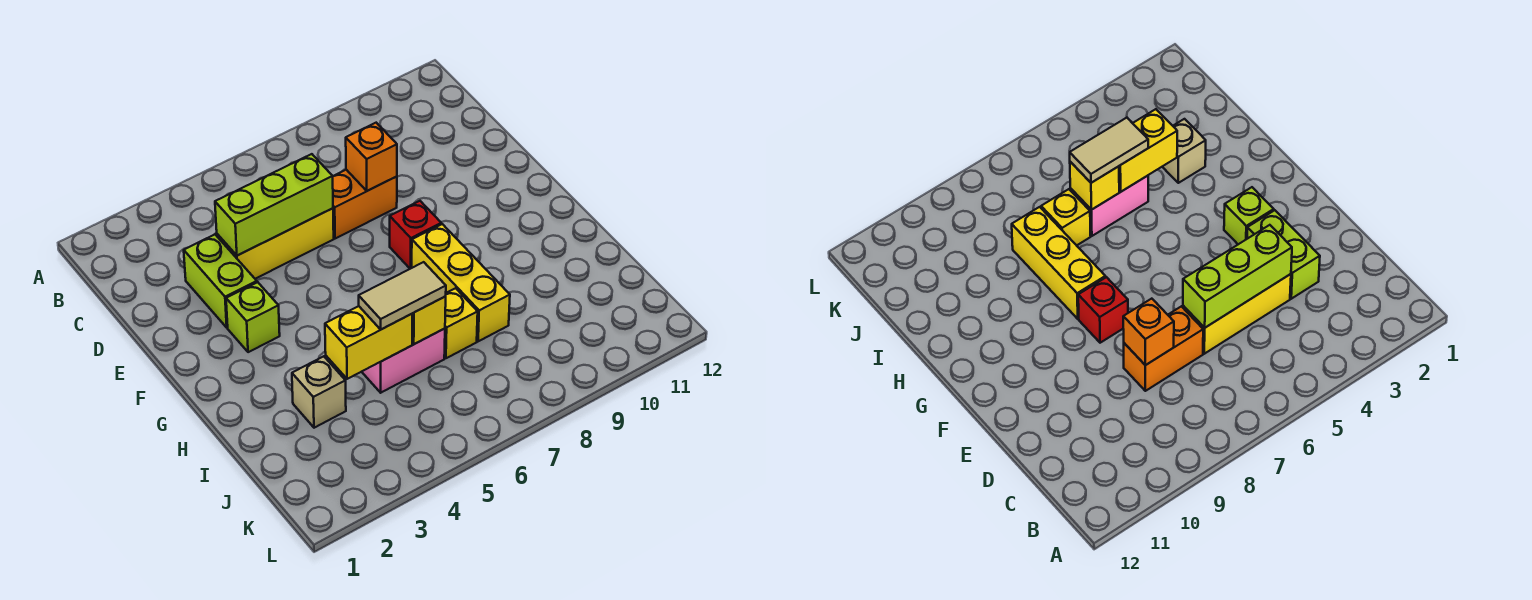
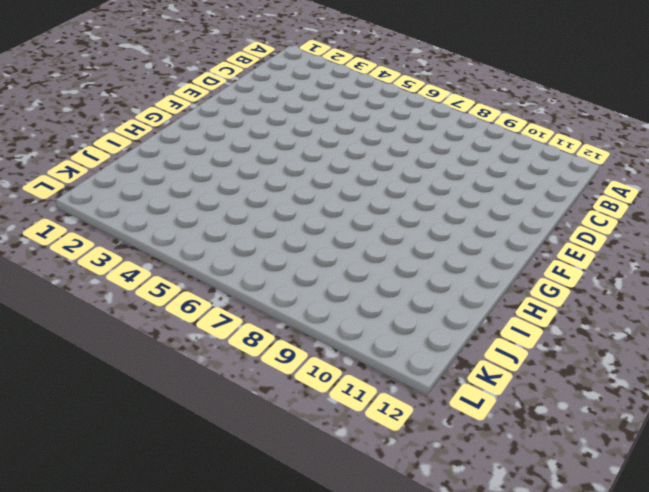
none -> lime 1x2 brick [184,234,257,328]
none -> yellow 1x3 brick [217,208,334,279]
none -> orange 1x2 brick [333,170,397,238]

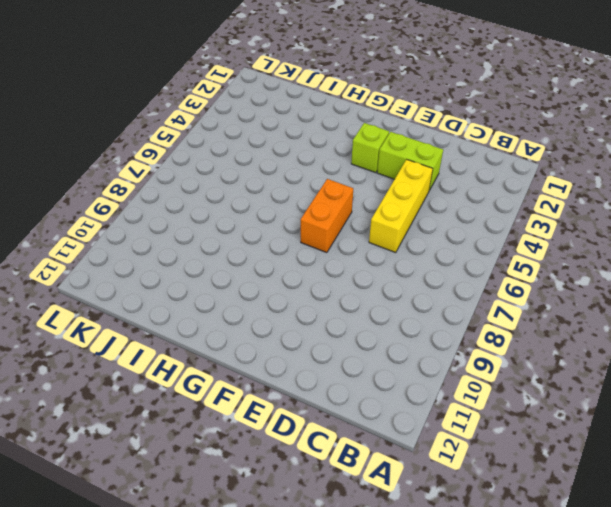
orange 1x2 brick [301,179,353,253] -> orange 1x2 brick moved to [333,170,397,238]
none -> red 1x1 brick [390,201,441,269]
none -> yellow 1x3 brick [412,224,510,341]
none -> tan 1x1 brick [292,356,346,428]

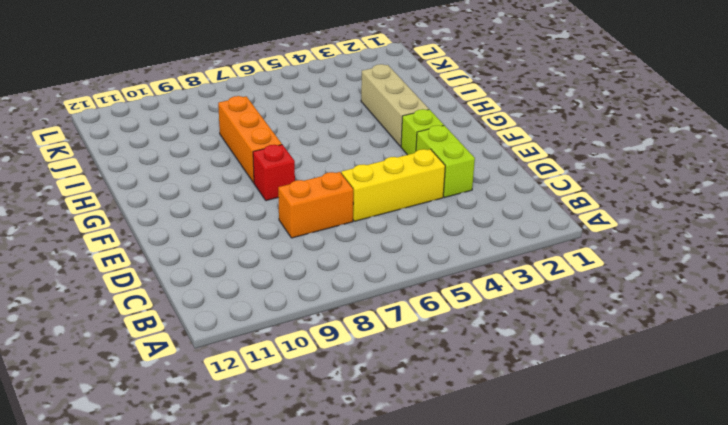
tan 1x3 brick [361,64,429,147] -> tan 1x1 brick [292,356,346,428]
orange 1x3 brick [218,96,282,183] -> yellow 1x3 brick [412,224,510,341]
none -> pink 1x2 brick [362,329,445,393]
none -> yellow 1x1 brick [444,288,478,358]
none -> lime 1x3 brick [215,154,333,256]

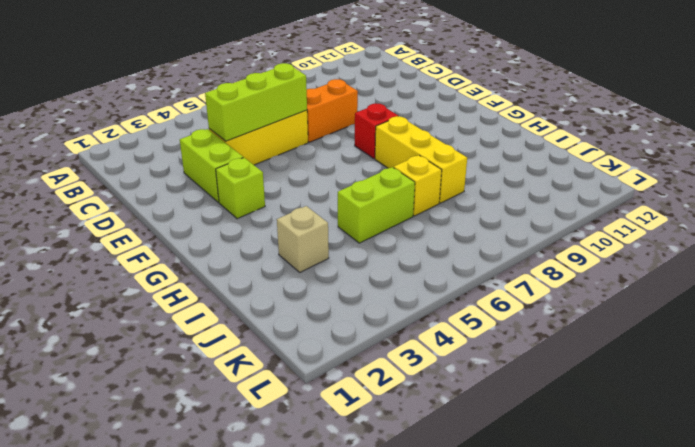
lime 1x2 brick [338,167,415,243] -> pink 1x2 brick [362,329,445,393]
none -> orange 1x1 brick [346,123,397,191]
none -> yellow 1x2 brick [325,306,412,379]
none -> yellow 1x1 brick [412,296,446,344]

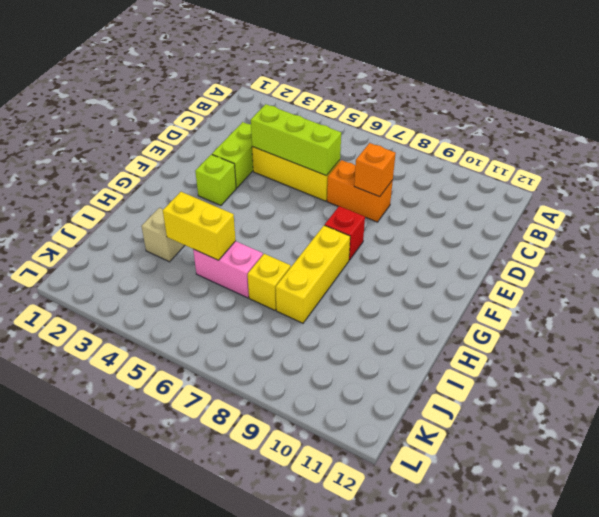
none -> yellow 1x1 brick [412,296,446,344]
none -> tan 1x2 tile [359,262,446,329]

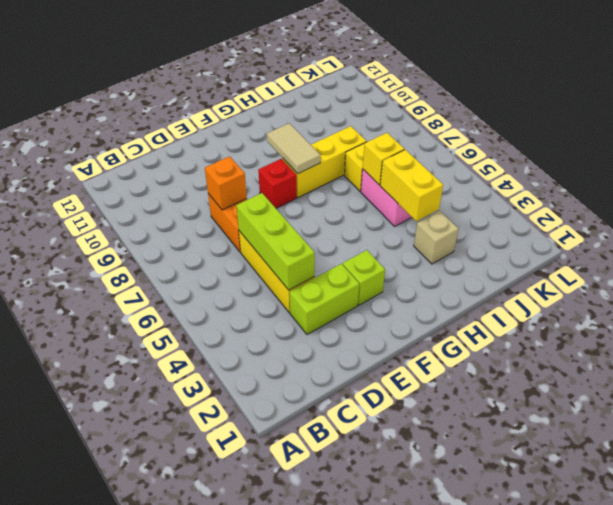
tan 1x2 tile [267,123,321,174] -> tan 1x2 tile moved to [359,262,446,329]

